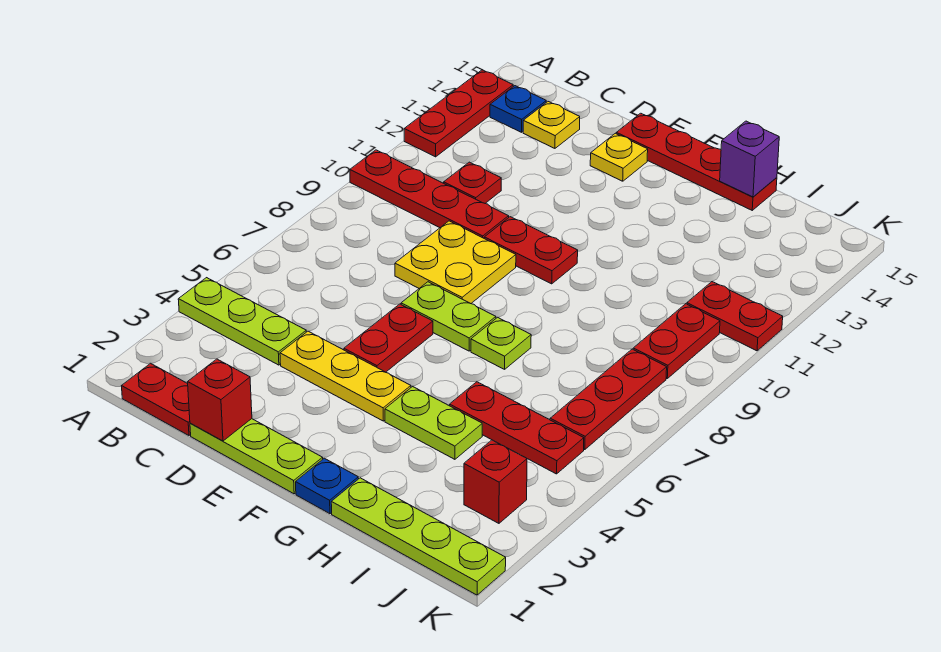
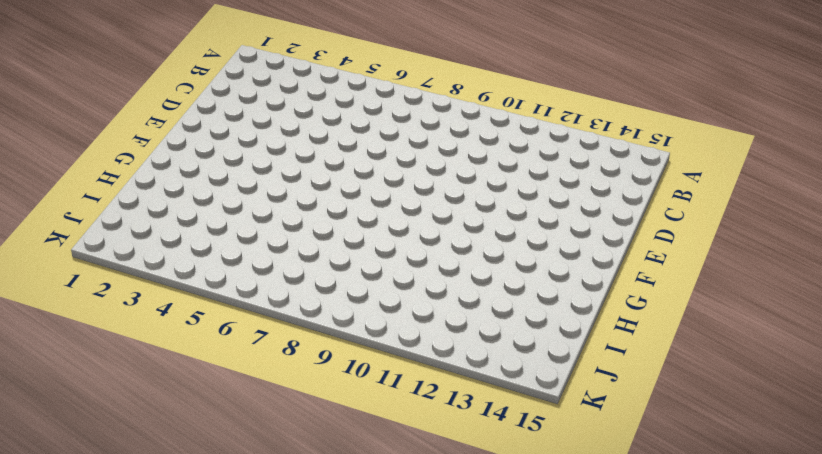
none -> lime 1x3 plate [178,278,306,365]
none -> red 1x4 plate [350,150,509,238]
none -> red 1x3 plate [404,70,513,157]

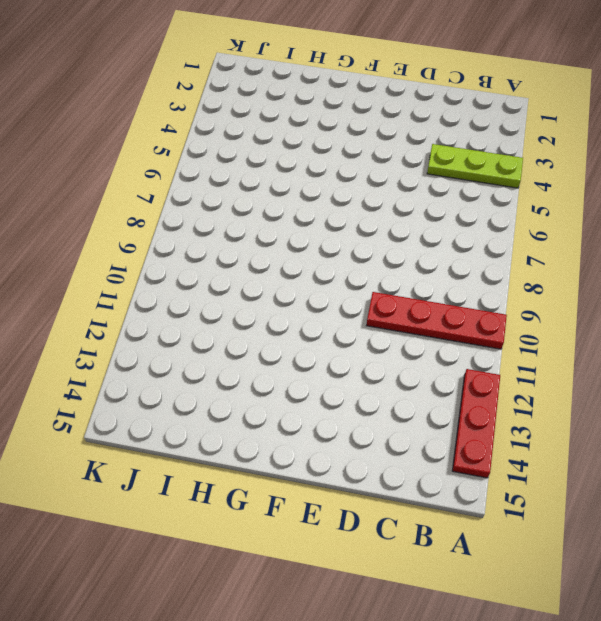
none -> red 1x2 plate [122,363,191,435]
none -> blue 1x1 plate [490,86,546,132]
none -> red 1x1 plate [444,162,501,203]

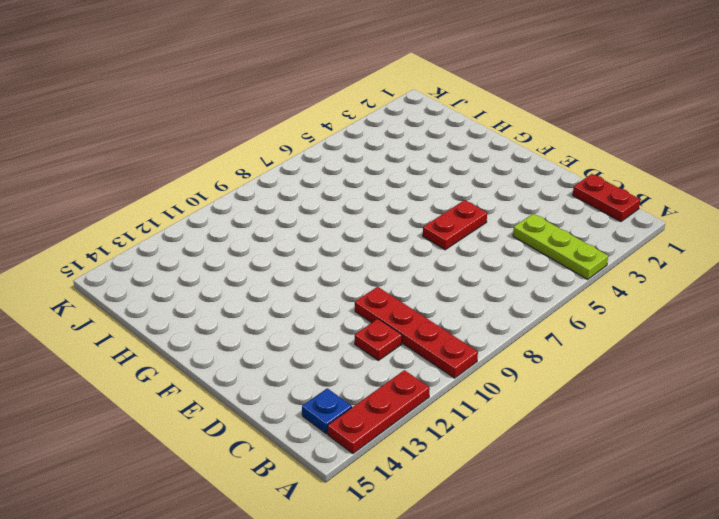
none -> yellow 1x1 plate [523,102,580,148]
none -> lime 1x3 plate [190,419,323,494]
none -> yellow 1x3 plate [280,331,411,421]

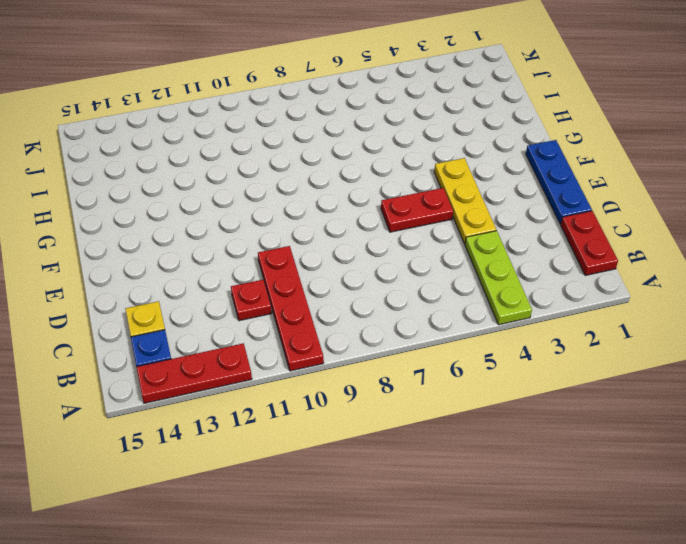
blue 1x3 plate [526,140,592,224] -> lime 1x3 plate [190,419,323,494]
none -> yellow 2x2 plate [395,221,516,304]
none -> lime 1x2 plate [401,282,496,351]
none -> red 1x2 plate [484,217,578,284]

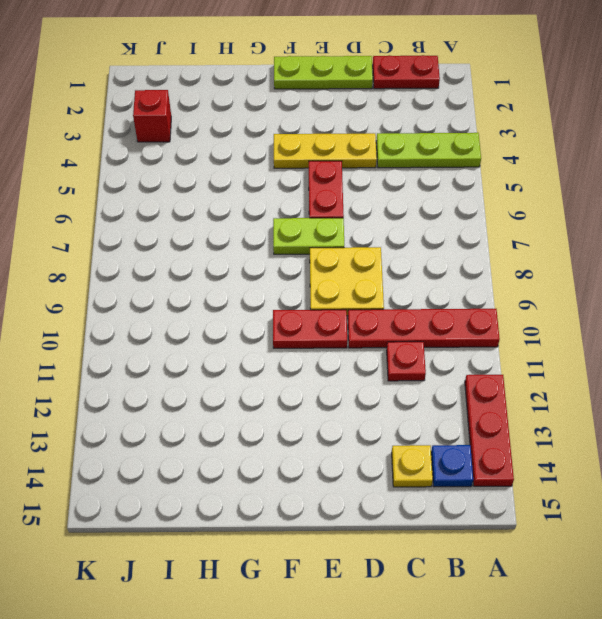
none -> yellow 1x1 plate [590,133,648,181]
none -> red 1x4 plate [616,113,777,210]
none -> blue 1x1 plate [296,458,358,514]

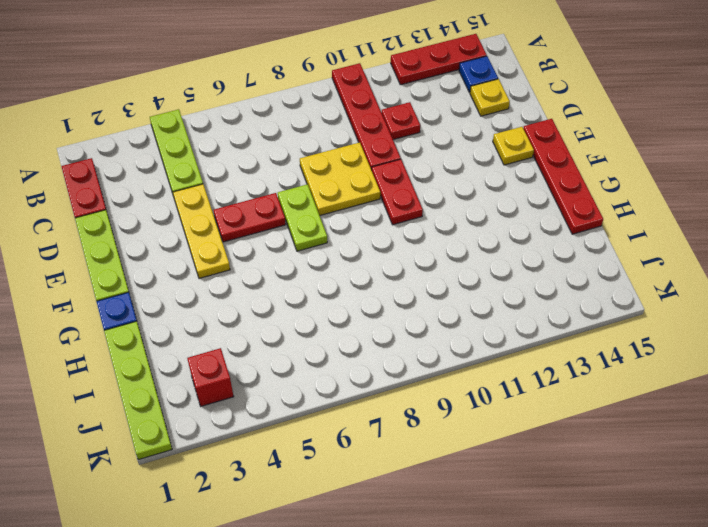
none -> lime 1x2 plate [385,386,482,459]
none -> lime 1x1 plate [471,317,531,369]
none -> red 1x3 plate [450,382,584,474]

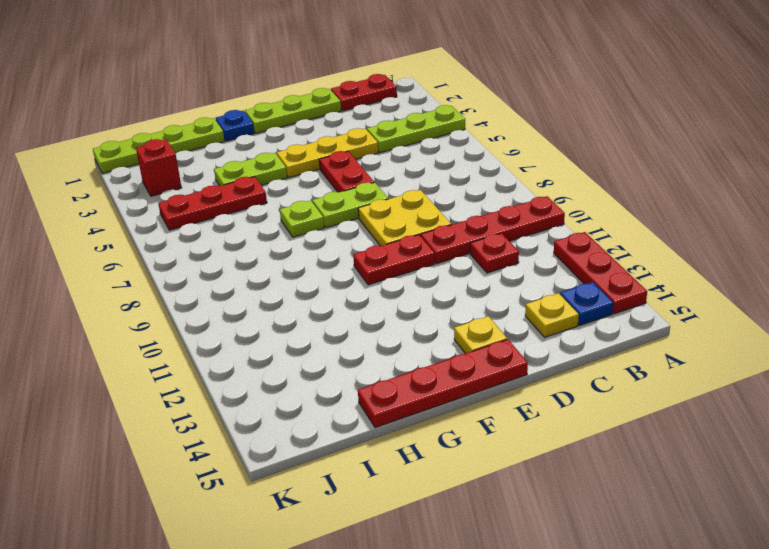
none -> red 1x3 plate [550,349,667,450]
none -> red 1x2 plate [633,304,720,378]
none -> red 1x2 plate [687,282,783,351]

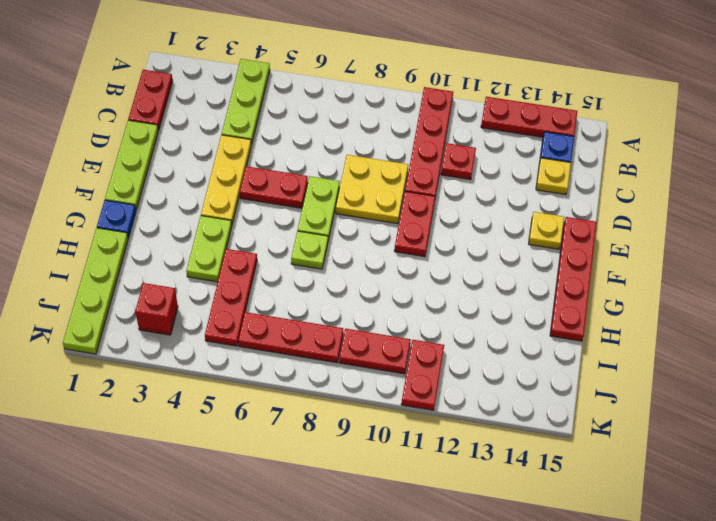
none -> red 1x1 brick [188,359,252,441]
none -> purple 1x1 brick [720,121,779,197]

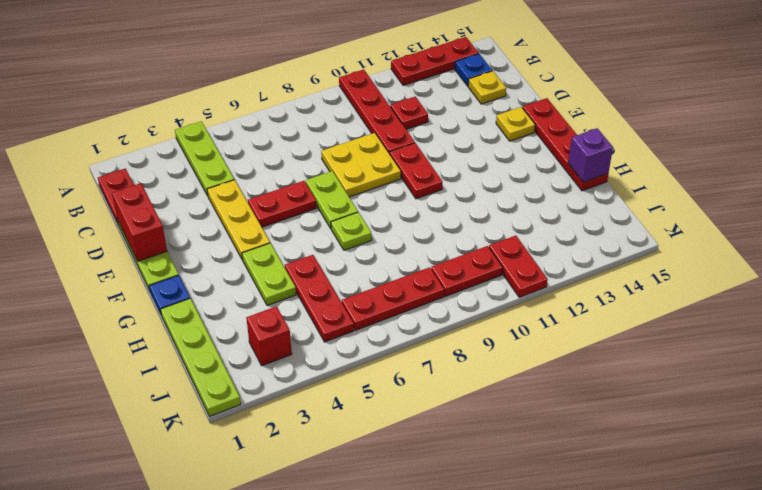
red 1x2 brick [112,183,167,261] -> red 1x1 brick [188,359,252,441]

